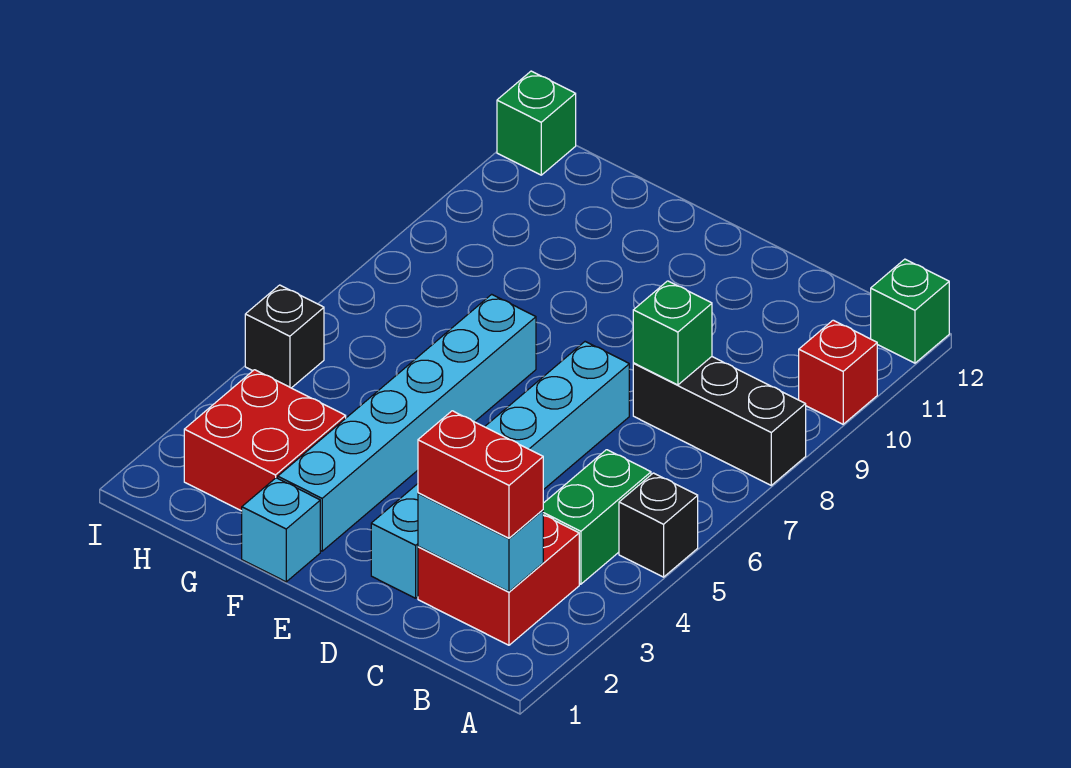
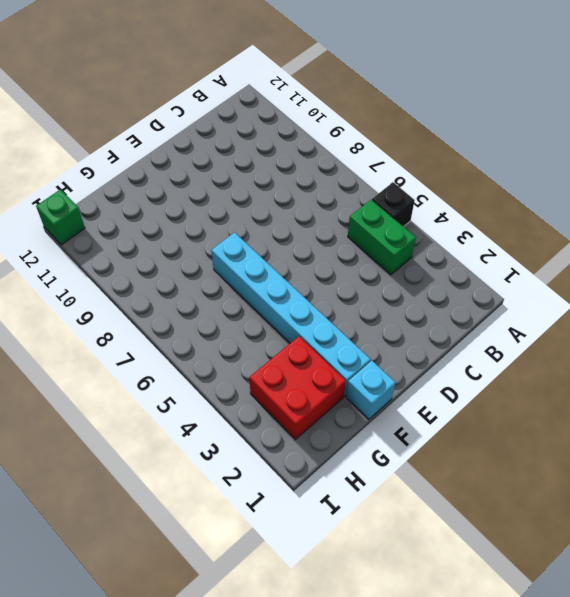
none -> black 1x3 brick [633,357,806,485]
none -> red 1x1 brick [799,320,877,424]
none -> green 1x1 brick [871,259,949,363]

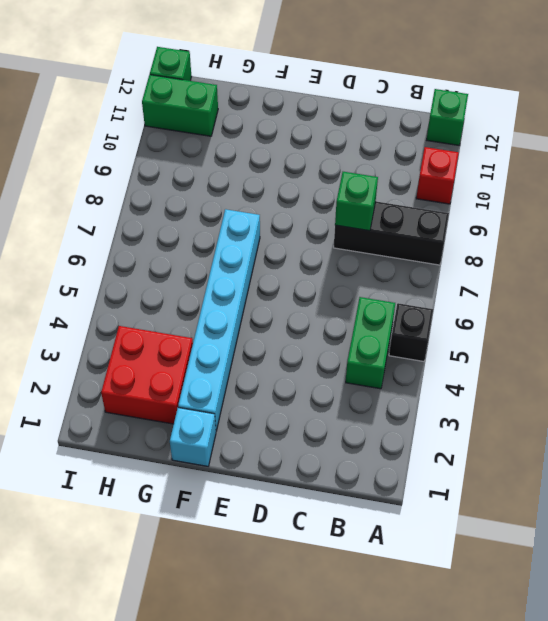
green 1x2 brick [142,75,218,136] -> none
none -> red 2x2 brick [418,515,579,645]
none -> cyan 1x6 brick [371,342,629,598]
none -> black 1x1 brick [245,285,324,388]

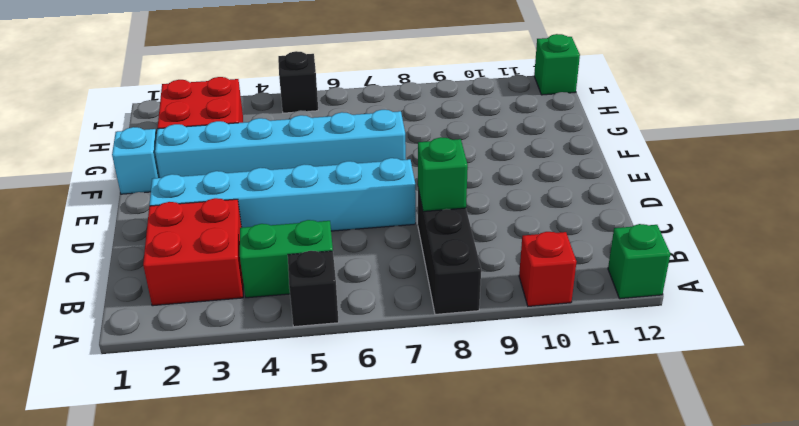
none -> cyan 1x2 brick [418,493,543,592]
none -> red 1x2 brick [418,411,543,538]

